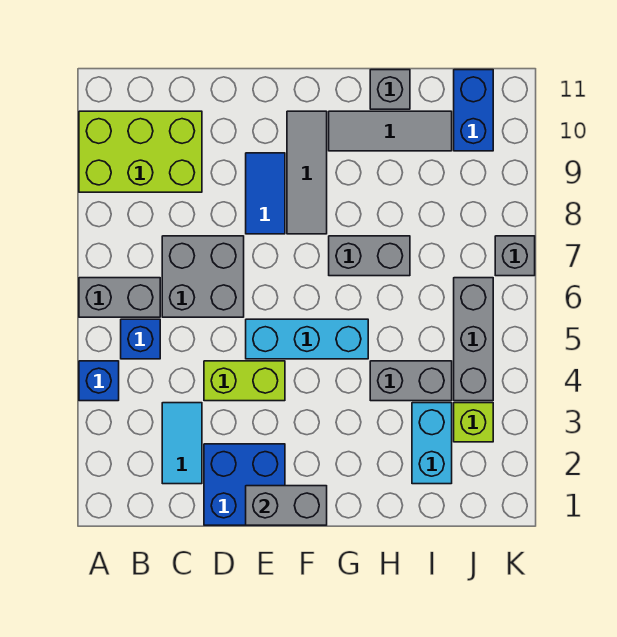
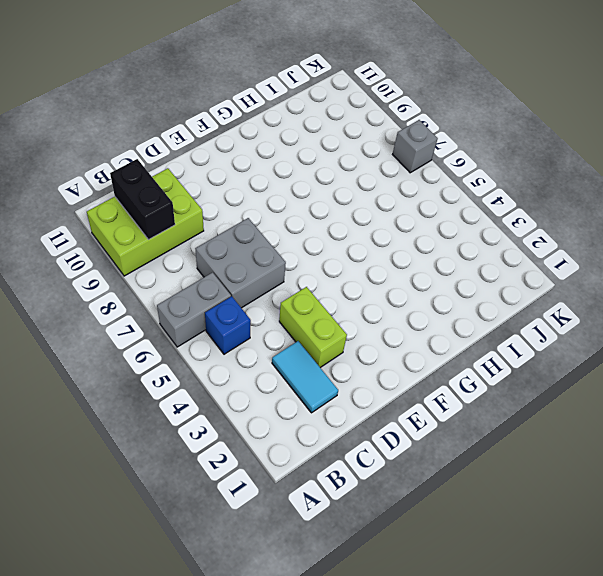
black 1x2 brick [110,159,175,240] -> none
lime 1x2 brick [279,287,347,368] -> lime 1x2 brick turned to [204,361,285,401]
none -> blue 1x1 brick [79,361,119,401]
none -> blue 2x2 brick [204,444,285,525]
none -> cyan 1x3 brick [246,319,368,359]

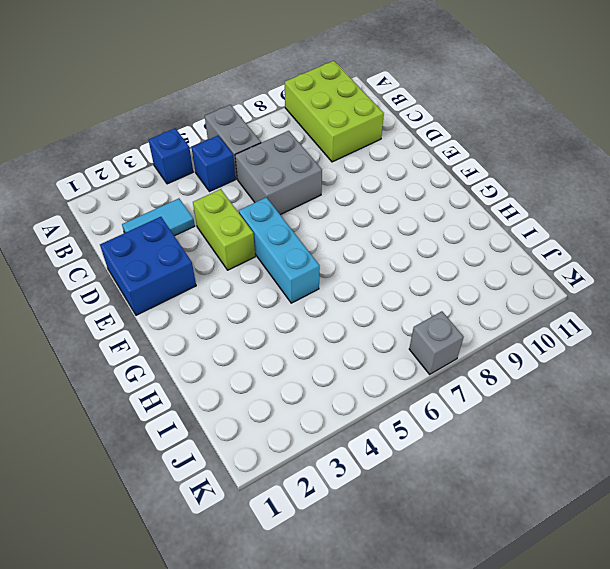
none -> blue 1x2 tile [246,153,285,234]
none -> grey 1x3 tile [287,111,327,234]
none -> grey 1x2 brick [329,236,410,276]

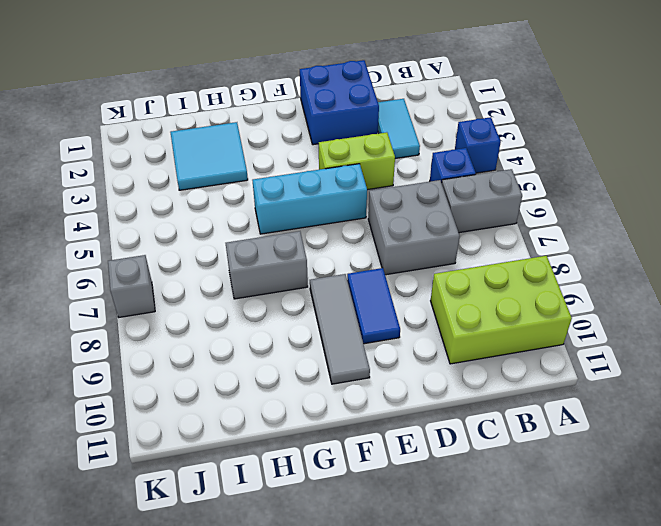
cyan 2x2 tile [170,122,248,190] -> cyan 1x2 brick [412,403,452,484]
none -> grey 1x3 tile [329,111,452,151]
none -> grey 1x2 brick [370,361,452,401]
none -> grey 1x1 brick [370,70,410,109]

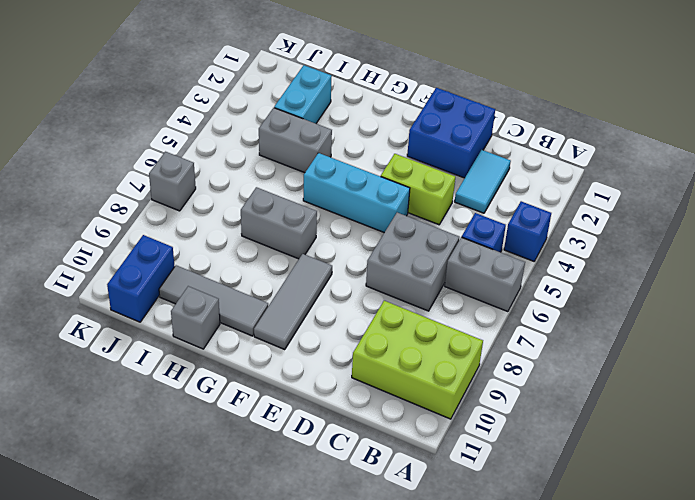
none -> blue 1x2 tile [246,153,285,234]
none -> lime 1x1 brick [454,403,493,442]
none -> grey 1x3 brick [454,278,493,401]

